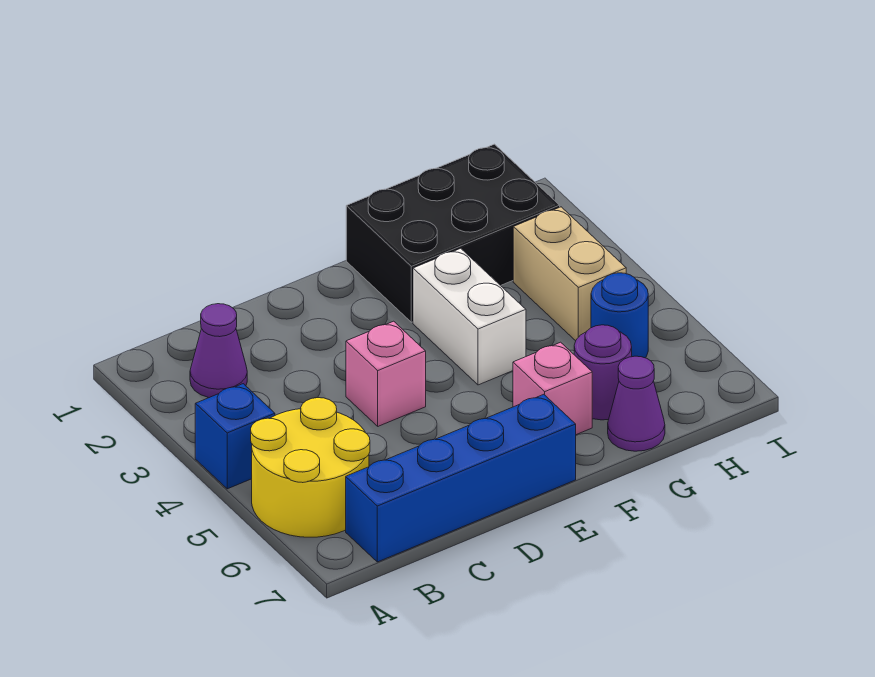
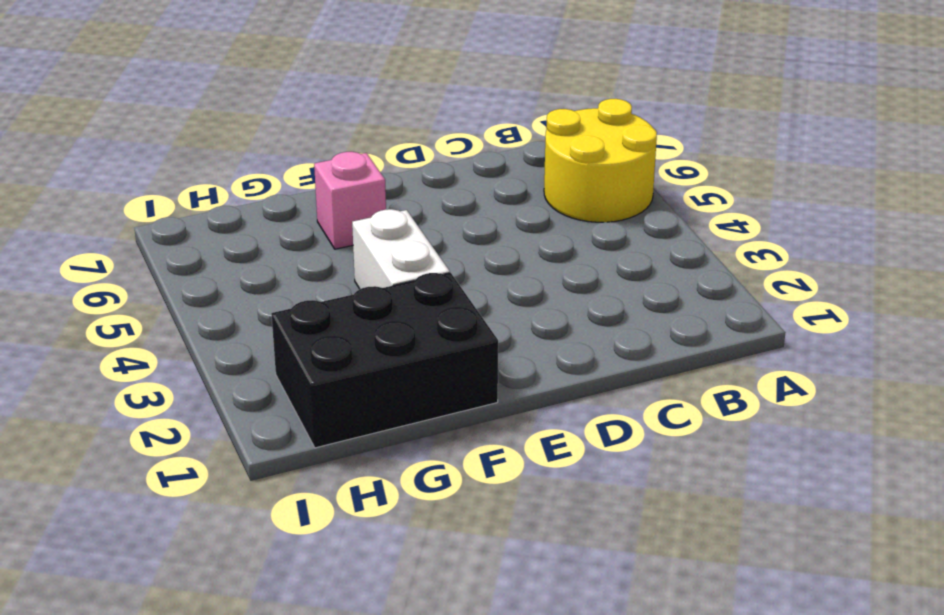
none -> blue 1x1 brick [195,384,275,489]
none -> purple 1x1 cone [190,304,247,398]
none -> blue 1x4 brick [346,394,576,562]

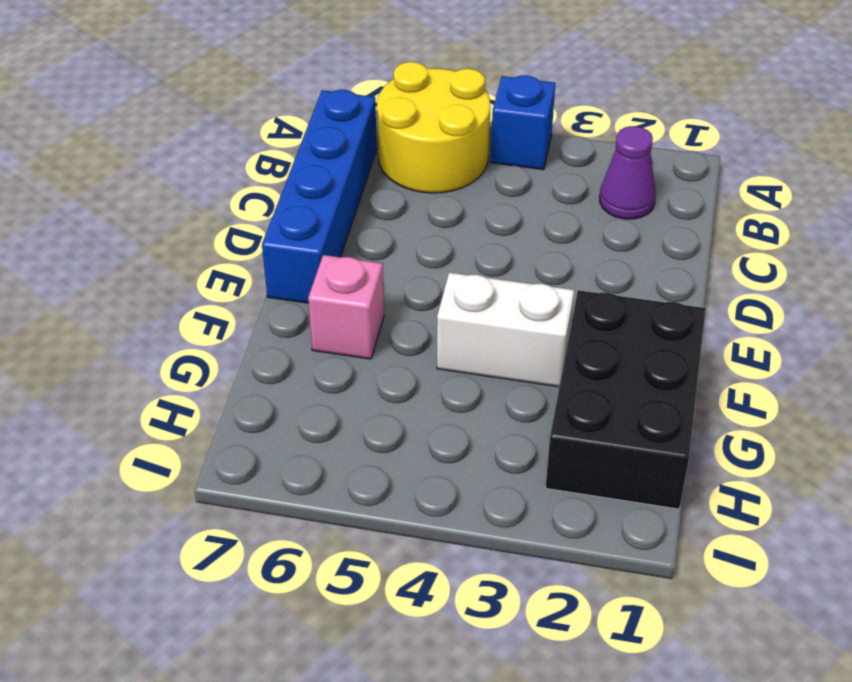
none -> pink 1x1 brick [346,321,426,426]
none -> purple 1x1 round brick [574,325,632,420]
none -> purple 1x1 cone [608,356,665,451]

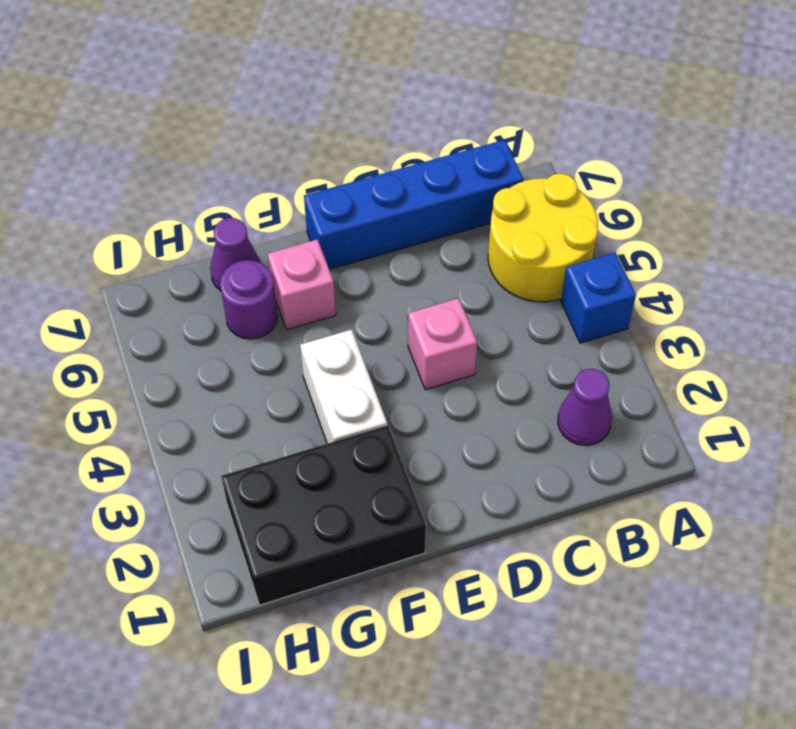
none -> tan 1x2 brick [513,207,626,341]
none -> blue 1x1 round brick [591,273,648,358]

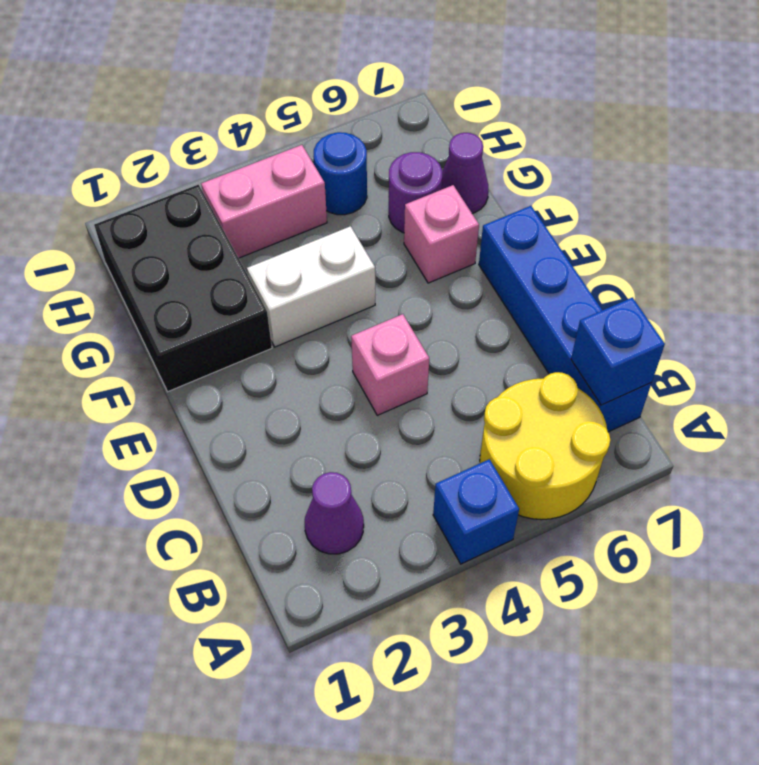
blue 1x1 brick [571,298,665,405] -> none
pink 1x2 brick [201,145,327,258] -> tan 1x2 brick [513,207,626,341]

